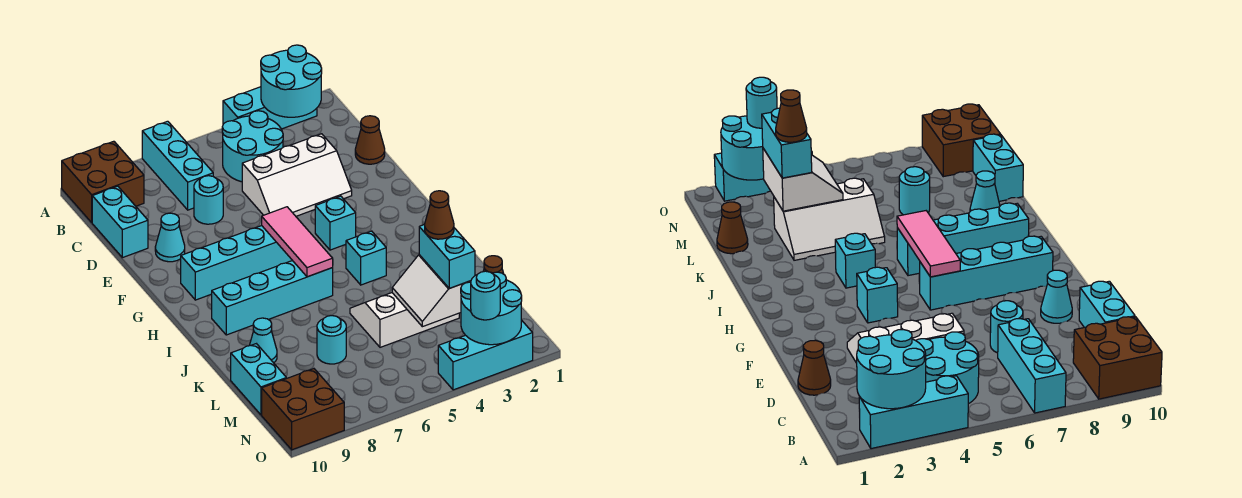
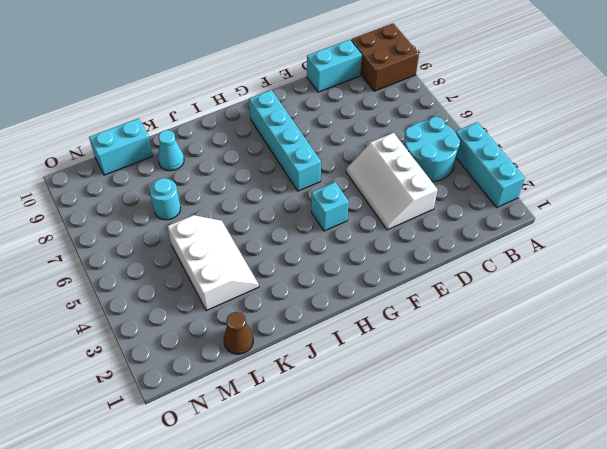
none -> cyan 1x3 brick [142,121,213,210]
none -> brown 1x1 cone [355,116,385,164]
none -> cyan 1x1 round brick [194,176,223,224]

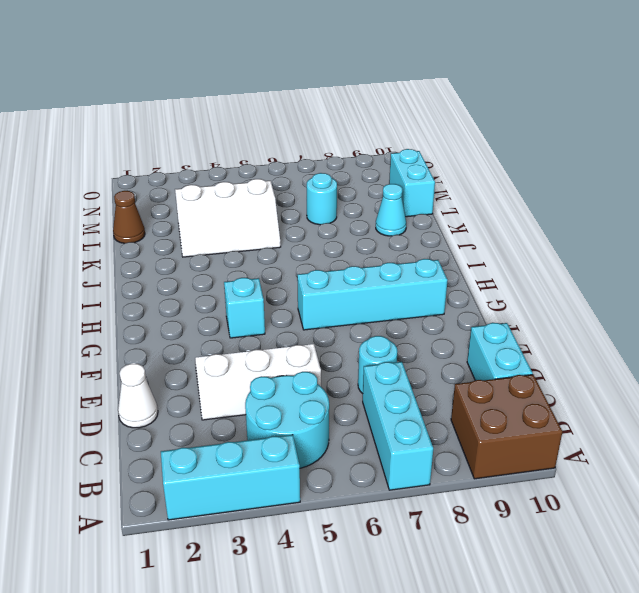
white 1x1 cone [118,363,158,428] -> brown 1x1 cone [355,116,385,164]
none -> cyan 1x1 cone [155,213,185,262]
none -> cyan 1x1 brick [346,231,386,285]
none -> cyan 1x4 brick [212,261,333,335]

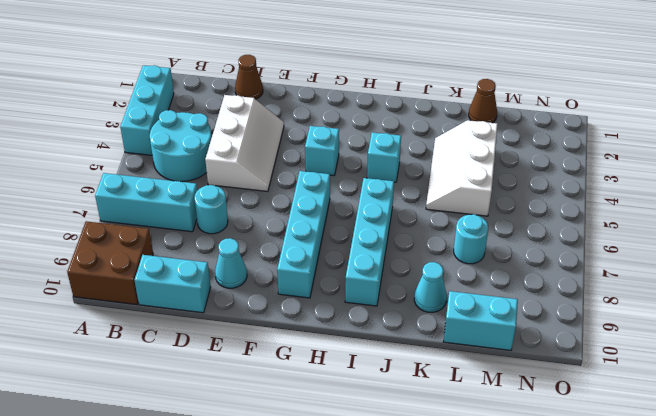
none -> brown 2x2 brick [262,369,344,450]
none -> cyan 1x3 brick [438,320,533,390]
none -> cyan 2x2 round brick [261,45,322,117]

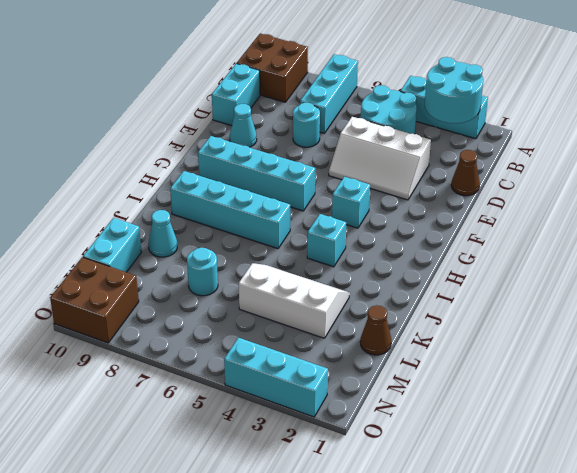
none -> pink 1x3 tile [262,207,333,277]
none -> white 2x2 slope [392,255,471,327]
none -> cyan 2x2 round brick [461,272,522,345]

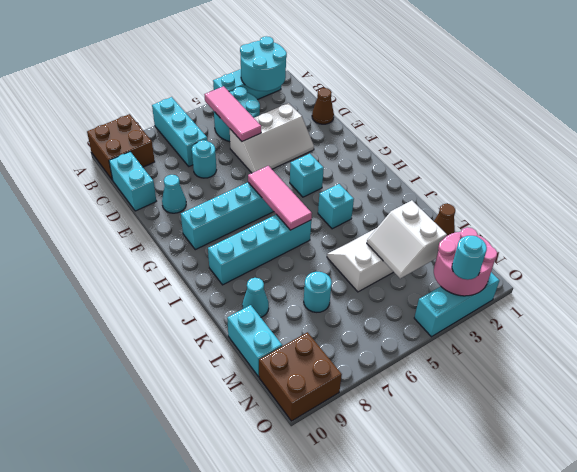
pink 1x3 tile [204,86,261,141] -> none
pink 2x2 round brick [434,227,497,296] -> cyan 2x2 round brick [461,272,522,345]
none -> cyan 1x2 brick [419,224,475,288]
none -> brown 1x1 cone [425,191,454,239]

